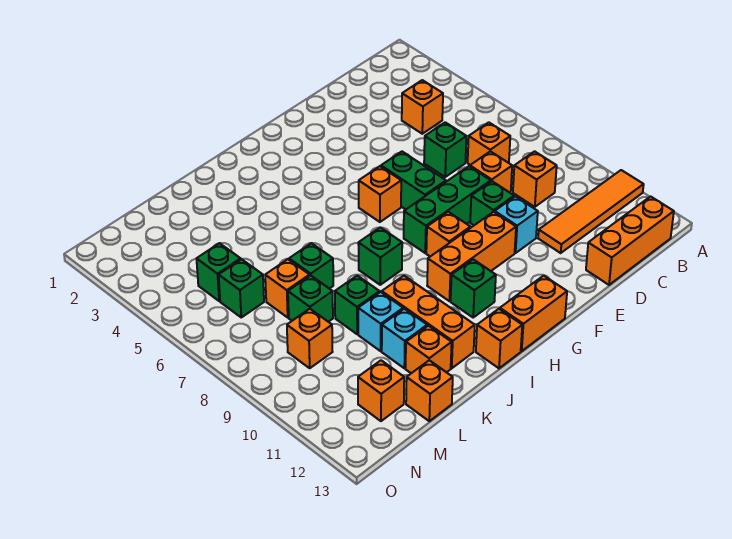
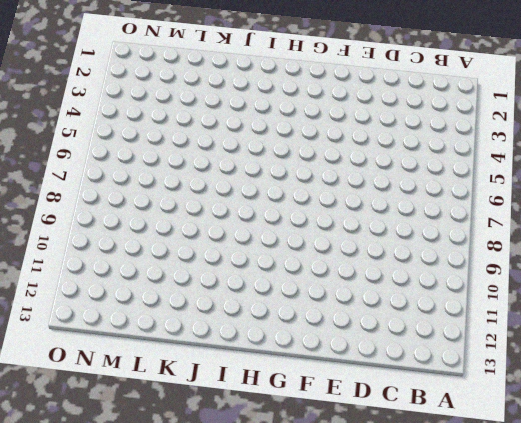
none -> orange 1x4 tile [538,170,644,253]
none -> orange 1x3 brick [586,197,674,285]
none -> orange 1x1 brick [402,80,443,134]
none -> orange 1x1 brick [468,122,510,165]

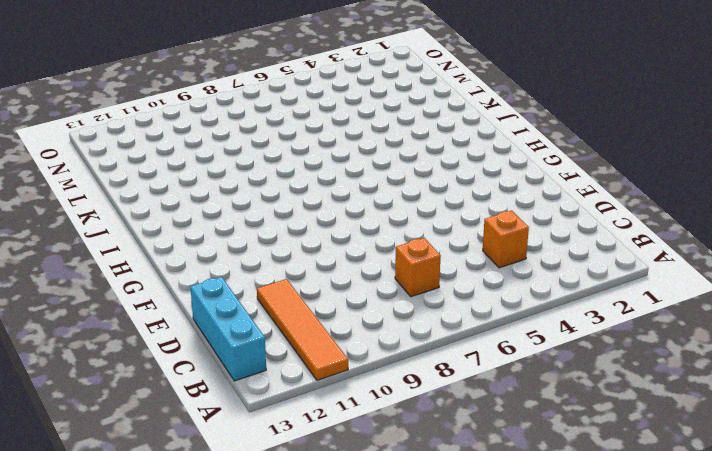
cyan 1x3 brick [191,277,266,381] -> orange 1x3 brick [586,197,674,285]
none -> orange 1x1 brick [513,151,557,207]
none -> green 1x1 brick [424,122,466,177]
none -> orange 1x1 brick [470,151,512,193]
none -> green 1x3 brick [404,166,491,253]

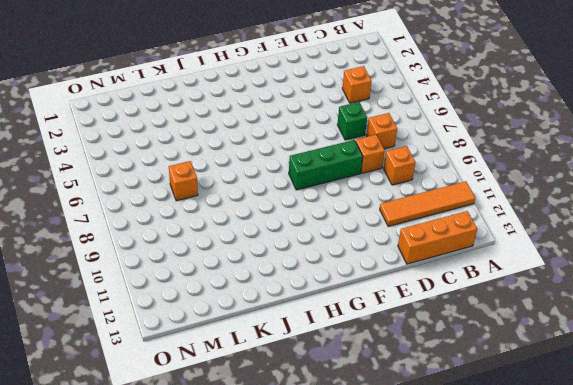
none -> green 1x1 brick [470,181,514,225]
none -> cyan 1x1 brick [495,196,538,253]
none -> green 1x2 brick [381,152,446,209]
none -> orange 1x3 brick [427,212,516,301]

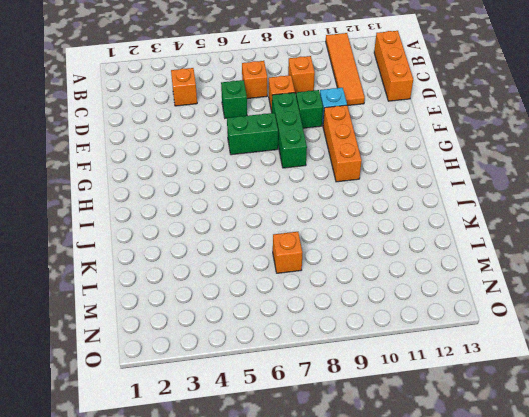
none -> orange 1x1 brick [359,166,401,222]
none -> orange 1x1 brick [426,212,470,256]
none -> orange 1x2 brick [500,276,567,351]
none -> green 1x1 brick [451,259,496,317]

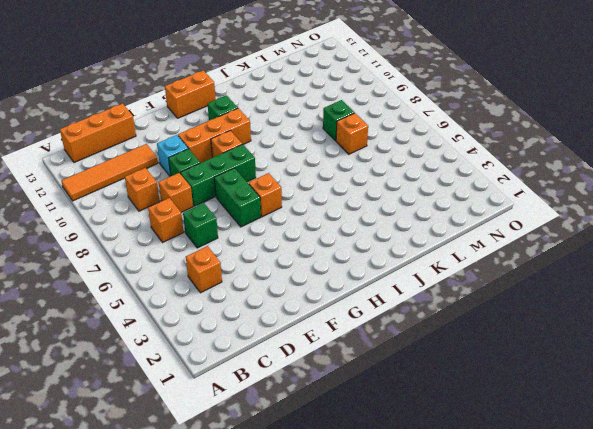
none -> green 1x1 brick [358,227,402,285]
none -> orange 1x1 brick [476,309,522,368]
none -> orange 1x3 brick [382,276,475,368]
none -> green 1x1 brick [289,243,333,289]

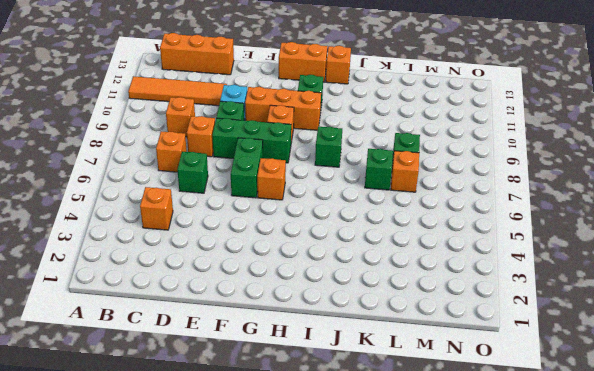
none -> orange 1x3 brick [382,276,475,368]
none -> green 1x1 brick [335,276,380,334]
none -> cyan 1x1 brick [358,292,403,351]
none -> cyan 1x1 brick [382,309,427,368]

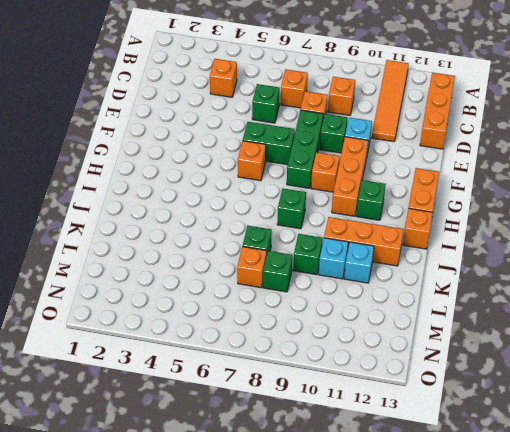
none -> orange 1x1 brick [406,326,452,373]
none -> orange 1x1 brick [406,360,453,421]
none -> green 1x1 brick [197,243,241,301]
none -> green 1x1 brick [219,259,264,317]

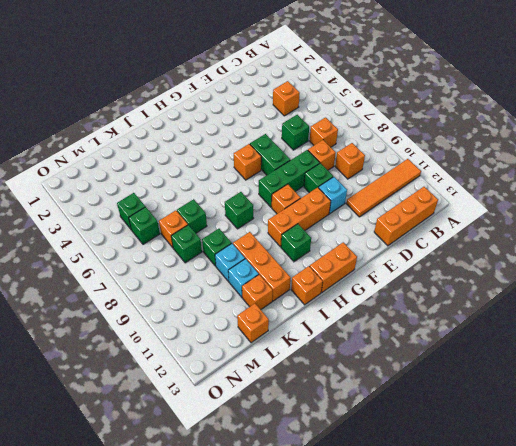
none -> orange 1x1 brick [287,309,332,368]
none -> orange 1x1 brick [358,360,404,421]

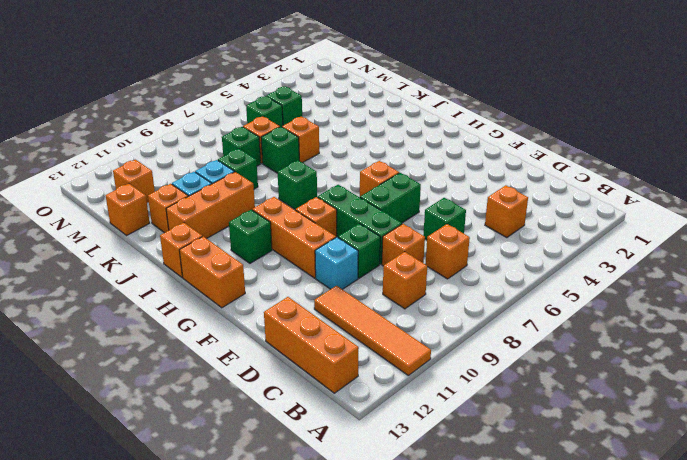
orange 1x1 brick [282,117,319,163] -> orange 1x1 brick moved to [287,309,332,368]

